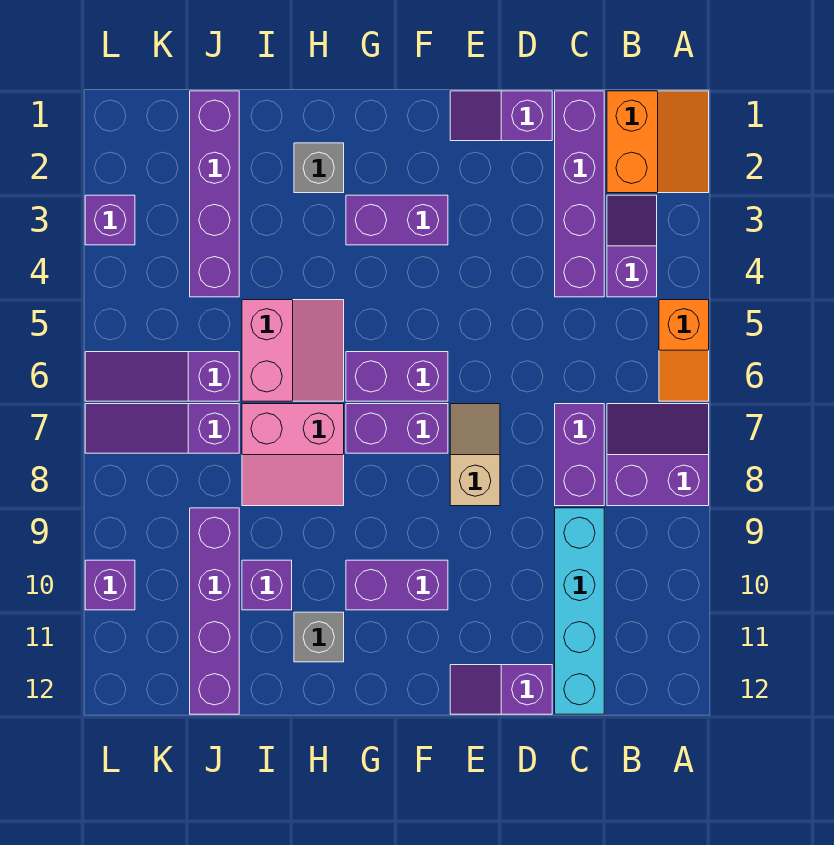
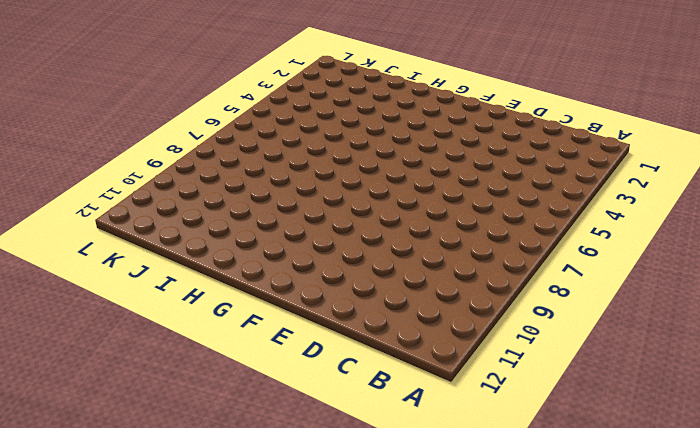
none -> orange 2x2 slope [607,91,709,193]
none -> orange 1x2 slope [659,300,709,401]
none -> purple 2x2 slope [607,404,709,506]

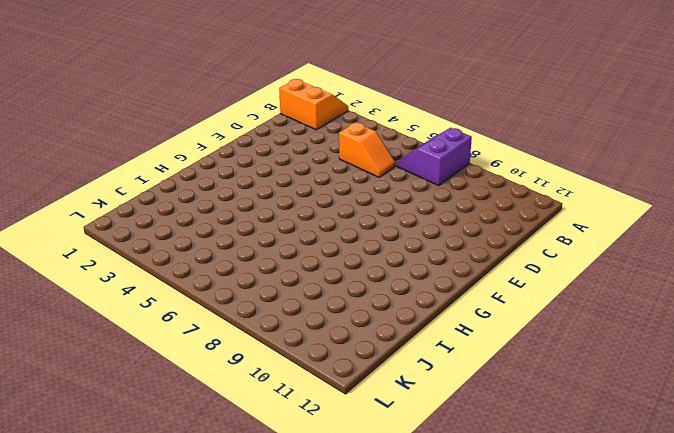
orange 1x2 slope [339,122,395,177] -> orange 1x2 slope moved to [659,300,709,401]
none -> purple 1x2 slope [607,195,657,297]
none -> purple 1x4 brick [555,91,604,297]
none -> purple 1x2 brick [555,404,604,506]

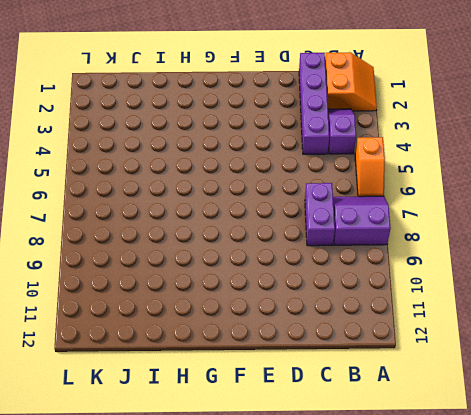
none -> cyan 1x4 brick [555,508,604,714]
none -> purple 1x2 slope [450,91,552,141]
none -> purple 1x2 slope [450,665,552,714]

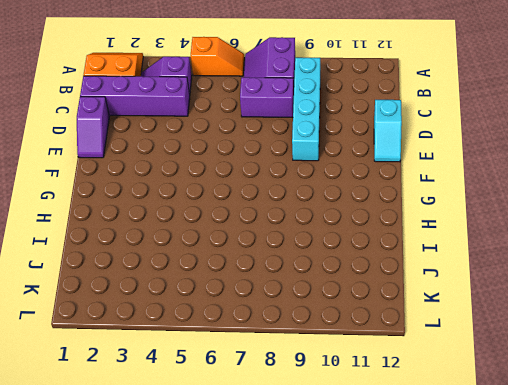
cyan 1x4 brick [292,58,320,161] -> cyan 1x4 brick turned to [555,508,604,714]
cyan 1x2 slope [374,100,402,162] -> purple 1x2 slope [450,665,552,714]
none -> tan 1x2 slope [450,404,500,506]
none -> purple 1x2 brick [346,195,448,245]
none -> purple 1x2 brick [346,352,448,401]

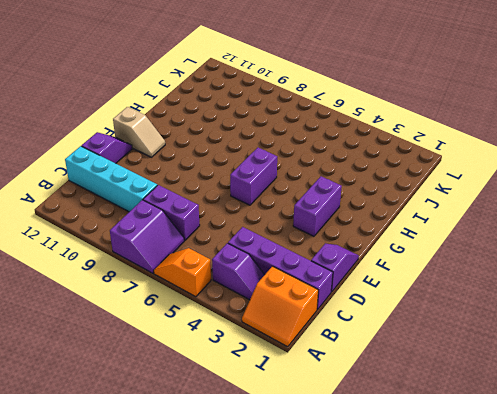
tan 1x2 slope [113,107,165,157] -> tan 1x2 slope moved to [450,404,500,506]
none -> purple 1x2 brick [346,404,448,453]
none -> purple 1x2 brick [346,560,448,610]
none -> grey 1x1 brick [294,143,344,193]

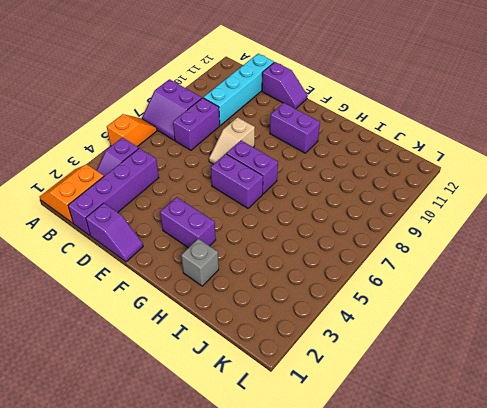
none -> pink 2x2 slope [242,300,344,401]
none -> pink 2x2 slope [242,404,344,506]
none -> grey 1x1 brick [294,612,344,662]

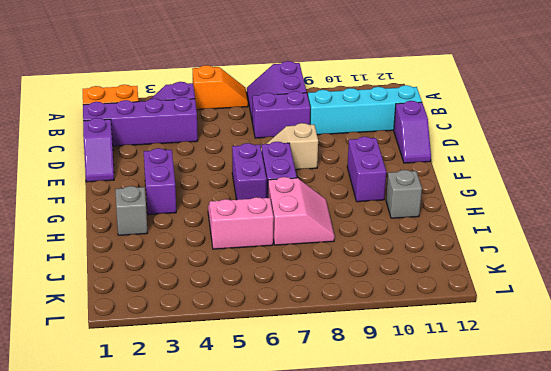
none -> purple 1x1 brick [242,560,292,610]
none -> purple 1x4 brick [190,91,239,297]
none -> purple 1x3 slope [85,352,239,401]

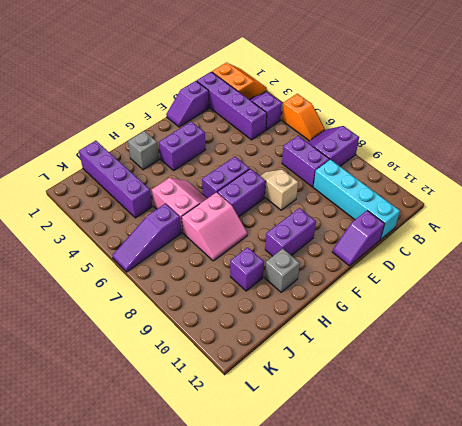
none -> purple 1x3 slope [85,404,239,453]
none -> purple 1x4 brick [190,508,239,714]
none -> purple 1x1 brick [85,195,135,245]

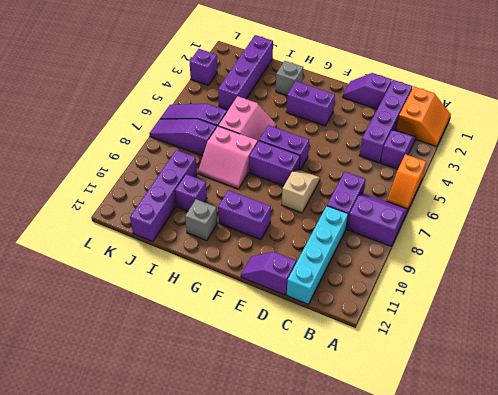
none -> purple 1x1 brick [85,560,135,610]

